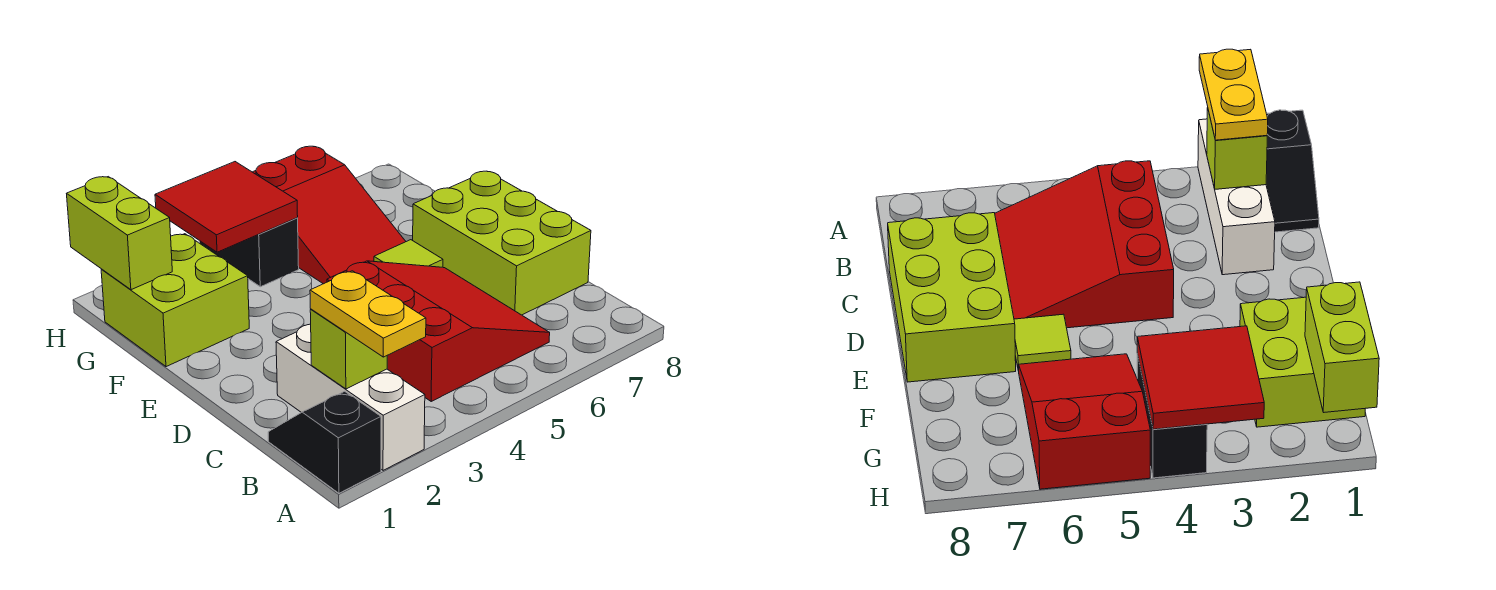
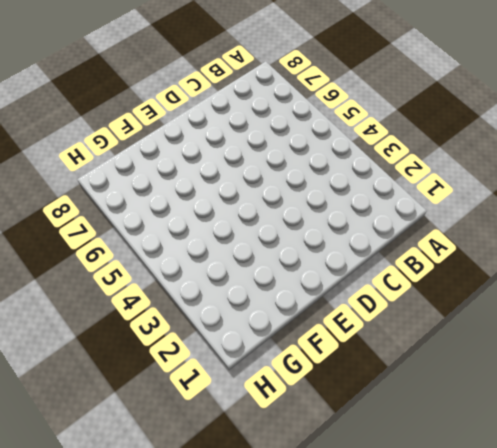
none -> black 1x2 slope [268,391,381,493]
none -> white 1x3 brick [276,324,425,470]
none -> red 3x3 slope [327,261,550,401]

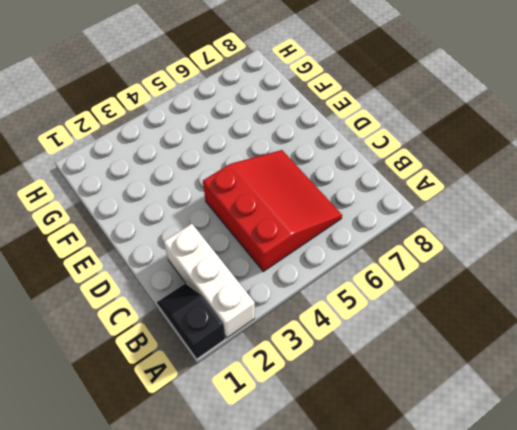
none -> lime 2x3 brick [413,171,591,315]
none -> lime 1x1 tile [374,240,443,267]
none -> lime 2x2 brick [101,234,249,367]

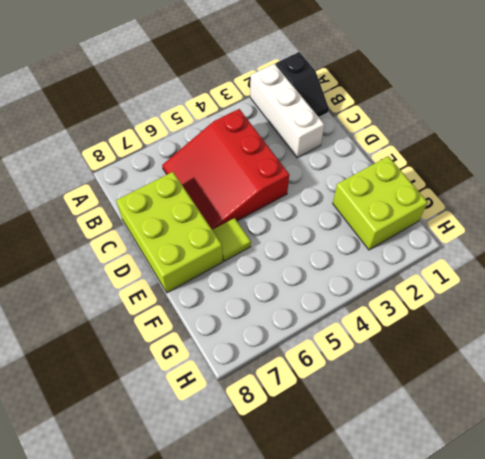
none -> red 2x3 slope [253,146,406,284]
none -> black 1x2 brick [199,218,299,287]
none -> lime 1x1 brick [310,309,387,389]

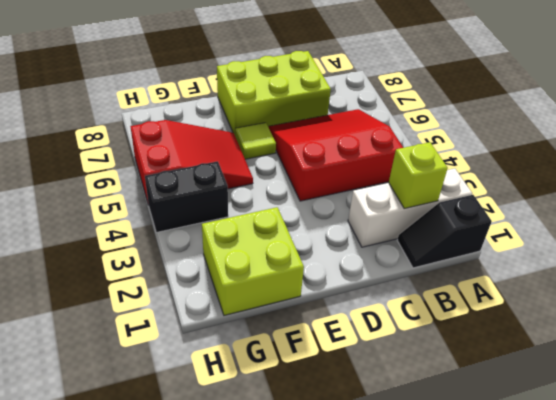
none -> lime 1x2 brick [66,177,172,290]
none -> red 2x2 tile [155,162,298,252]
none -> yellow 1x2 plate [310,271,426,357]

